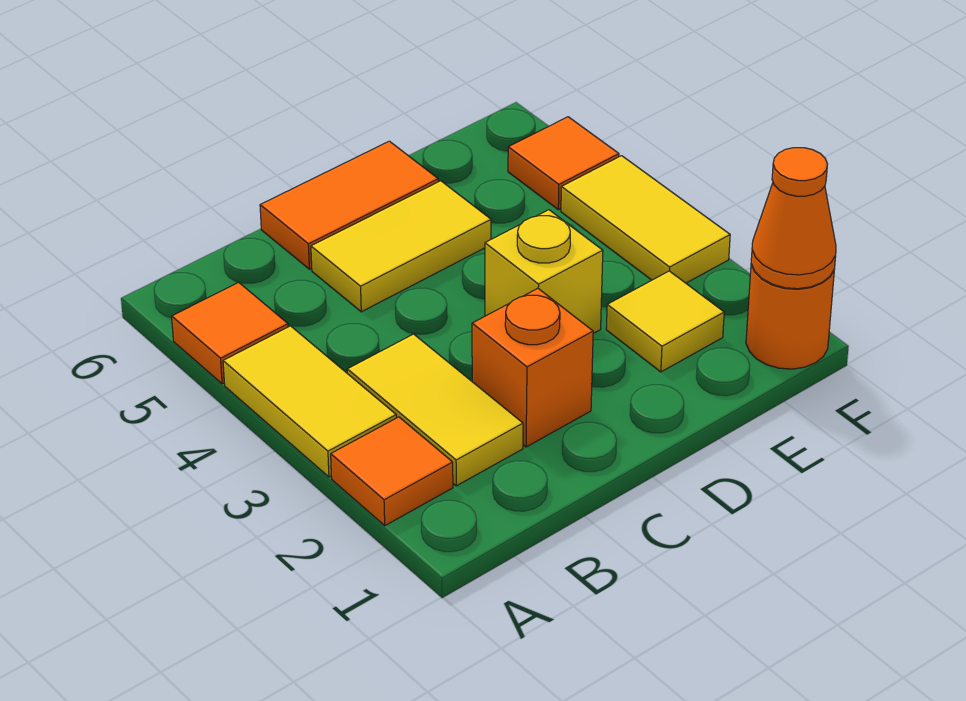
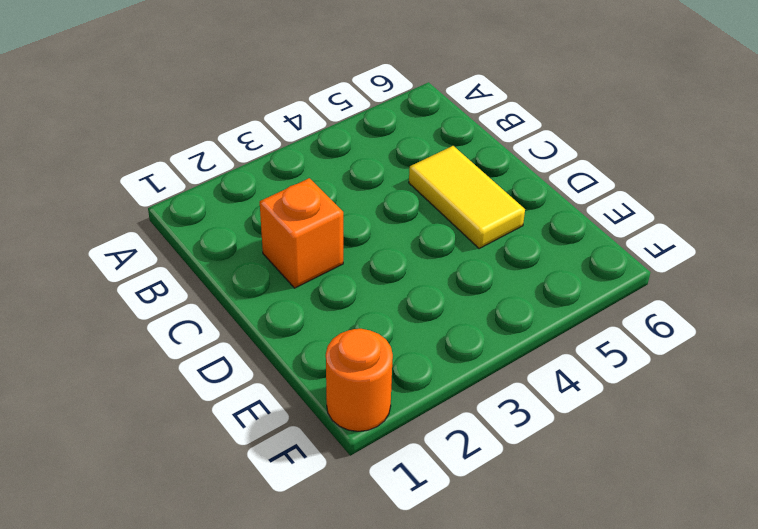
none -> orange 1x1 tile [331,417,453,526]
none -> yellow 1x2 tile [223,326,396,477]
none -> orange 1x1 tile [172,282,288,384]

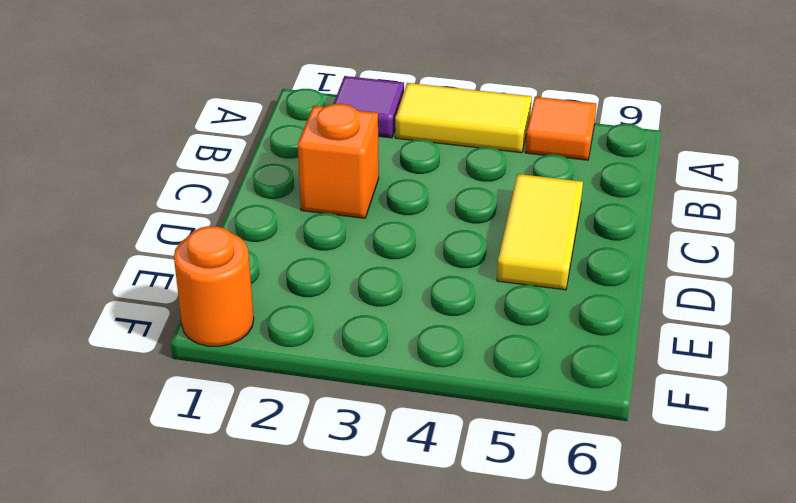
purple 1x1 tile [334,76,404,138] -> orange 1x1 tile [331,417,453,526]
none -> yellow 1x2 tile [347,334,523,486]
none -> orange 1x2 tile [260,141,438,269]
none -> yellow 1x1 brick [485,210,603,333]

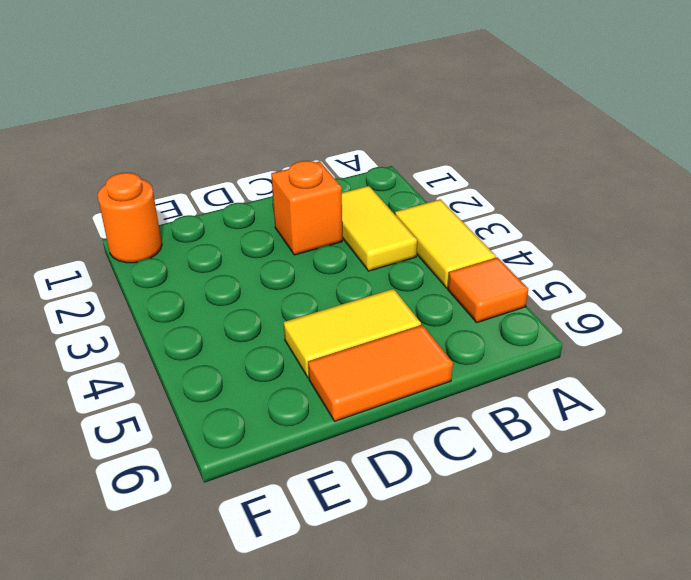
none -> orange 1x1 tile [331,417,453,526]
none -> yellow 1x1 brick [485,210,603,333]
none -> yellow 1x1 tile [606,271,724,372]

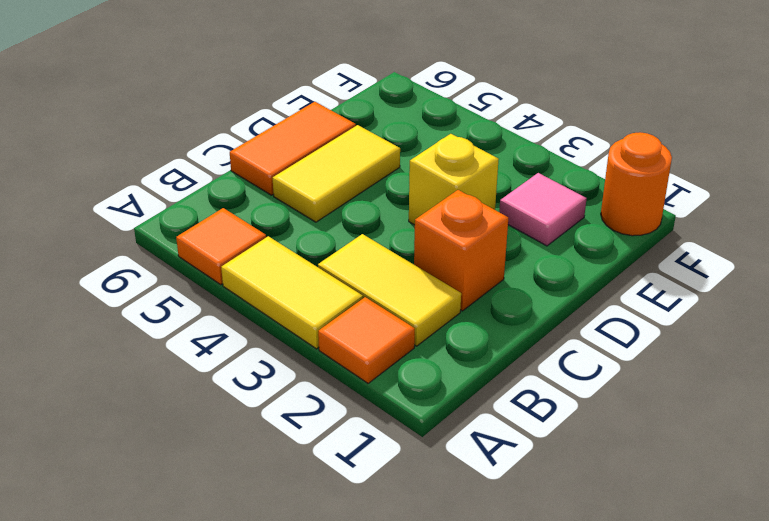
pink 1x1 tile [499,173,587,246] -> yellow 1x1 tile [606,271,724,372]
none -> yellow 1x2 tile [561,156,730,283]
none -> orange 1x1 tile [508,117,619,210]
none -> orange 1x1 cone [751,148,836,289]

